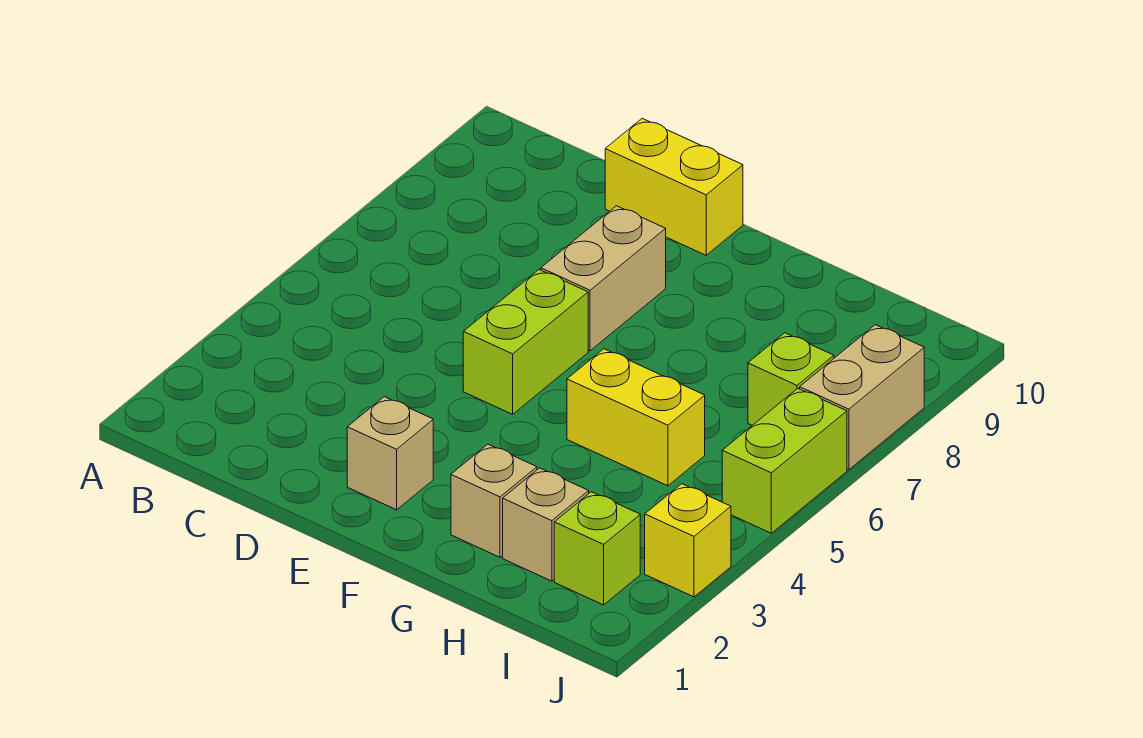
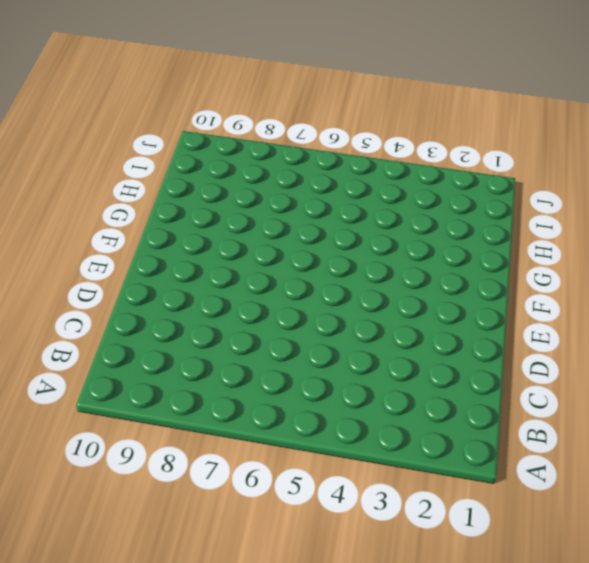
none -> yellow 1x2 brick [605,119,743,255]
none -> tan 1x1 brick [347,397,433,510]
none -> lime 1x2 brick [463,270,588,414]

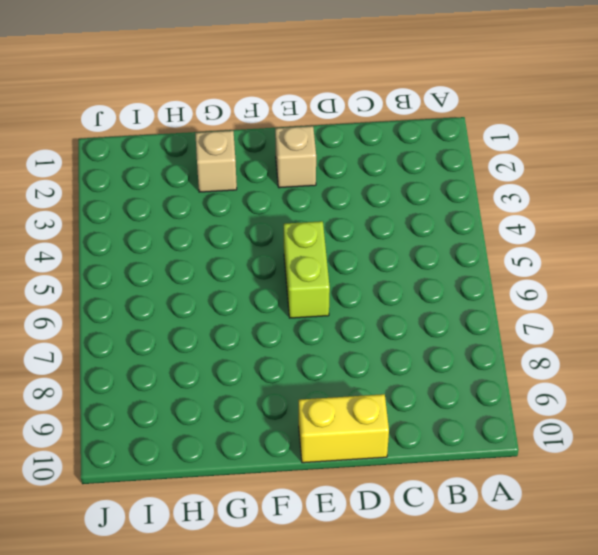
none -> tan 1x2 brick [541,206,666,351]
none -> yellow 1x2 brick [567,349,705,486]
none -> tan 1x1 brick [503,468,589,581]

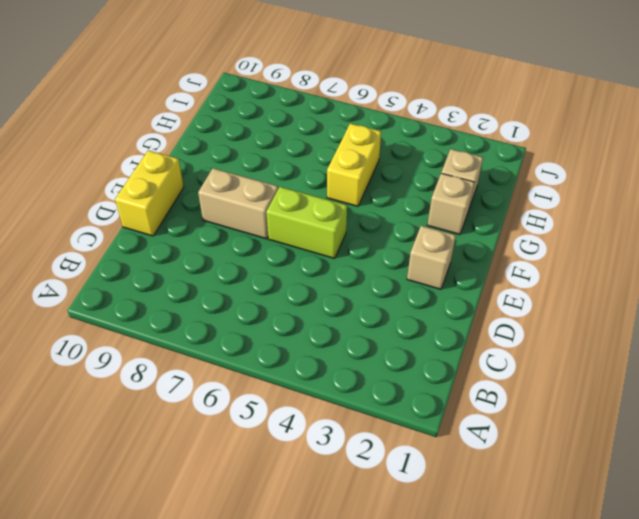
none -> lime 1x1 brick [554,492,640,605]
none -> lime 1x1 brick [748,333,834,425]
none -> yellow 1x1 brick [645,484,731,597]

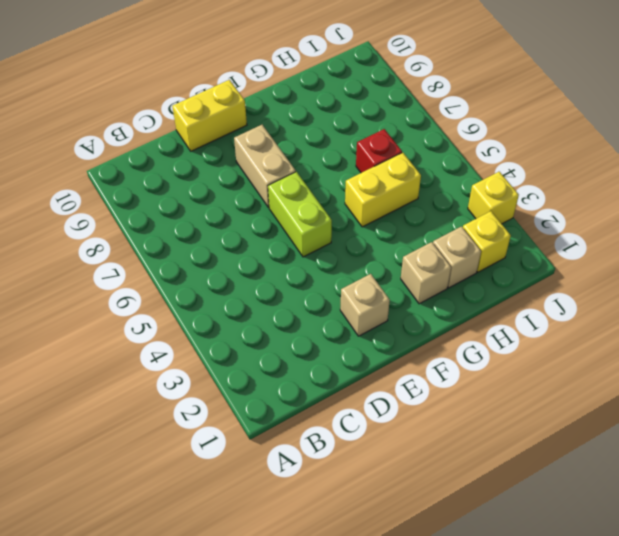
red 1x1 brick [356,129,402,173] -> none
yellow 1x1 brick [463,211,511,272] -> lime 1x1 brick [554,492,640,605]
none -> lime 1x1 brick [748,333,834,425]
none -> lime 1x2 brick [722,388,847,533]
none -> tan 1x2 brick [800,325,924,470]

